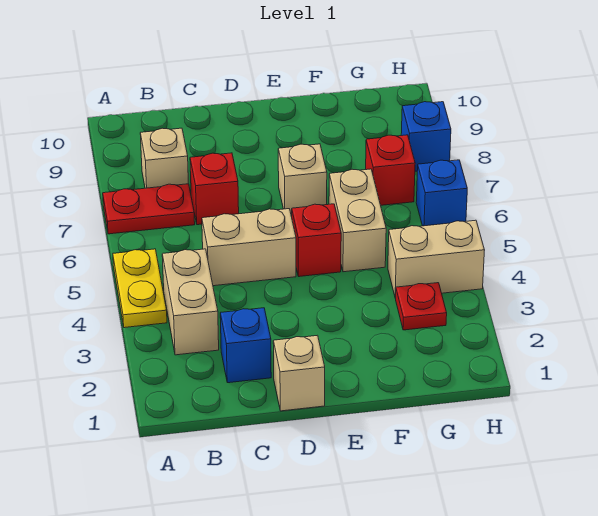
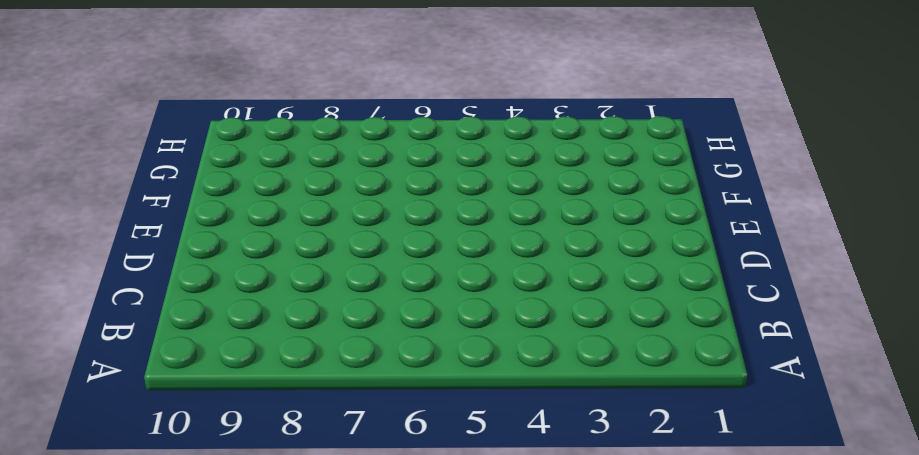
none -> yellow 1x2 plate [113,249,167,328]
none -> red 1x2 plate [103,184,195,234]
none -> tan 1x2 brick [162,249,219,355]

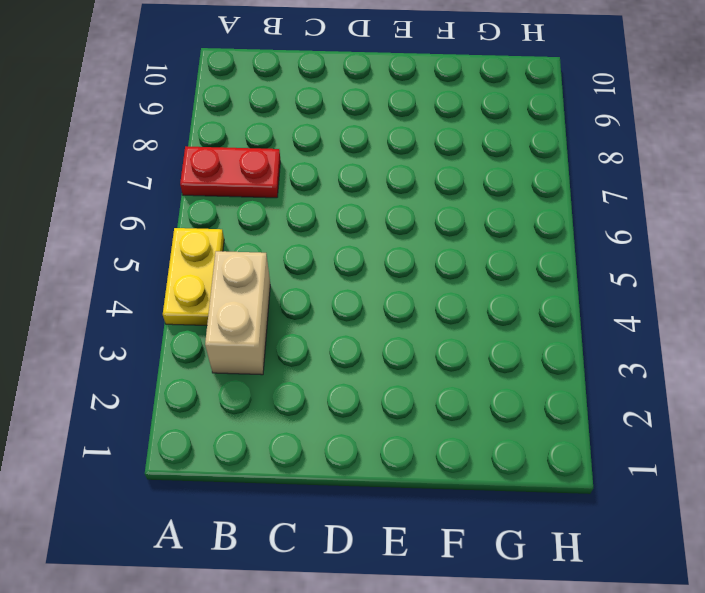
none -> tan 1x1 brick [140,128,188,188]
none -> blue 1x1 brick [220,308,271,383]
none -> tan 1x2 brick [202,209,296,286]

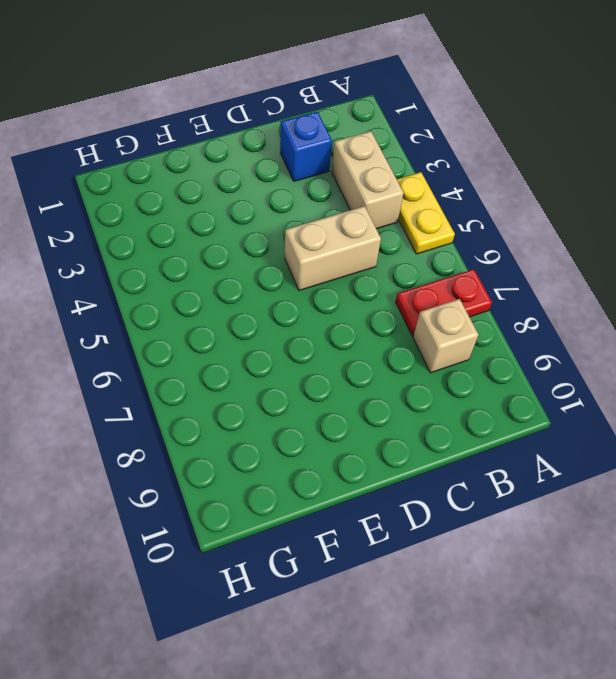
none -> red 1x1 brick [190,153,239,225]
none -> tan 1x1 brick [273,335,325,411]
none -> red 1x1 brick [292,204,341,277]

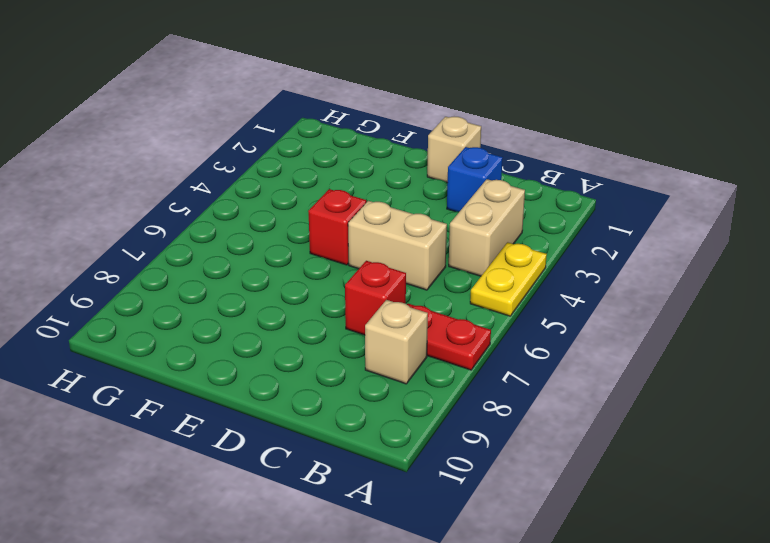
none -> tan 1x1 brick [278,144,327,215]
none -> tan 1x2 brick [329,169,386,272]
none -> red 1x1 plate [396,283,447,330]

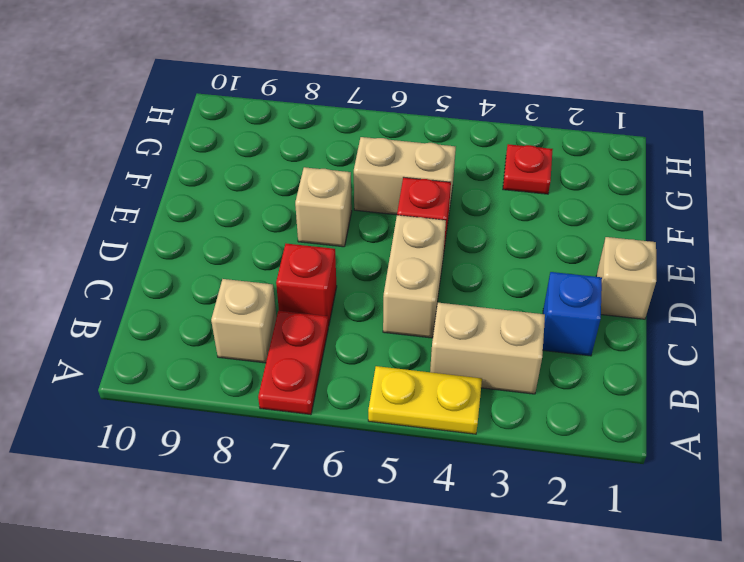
none -> tan 1x2 brick [388,220,485,298]
none -> red 1x1 brick [366,135,415,205]
none -> blue 1x1 brick [416,160,467,226]

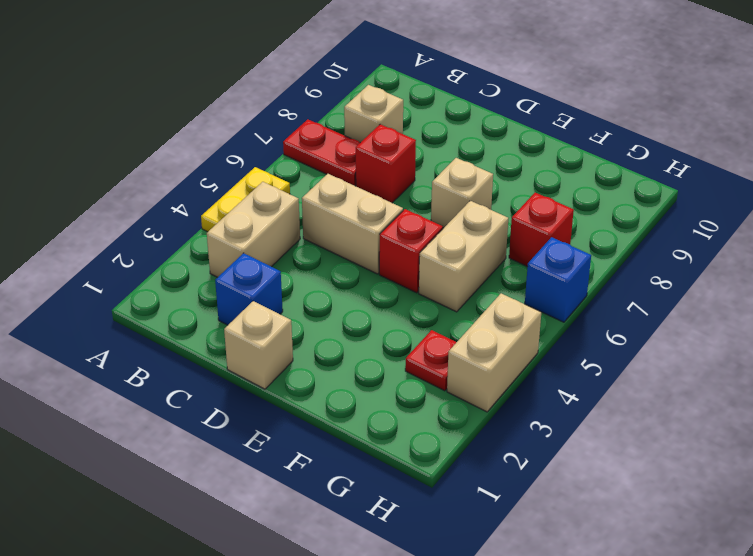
tan 1x2 brick [447,293,541,412] -> tan 1x2 brick turned to [388,220,485,298]
none -> blue 1x1 brick [401,102,451,171]

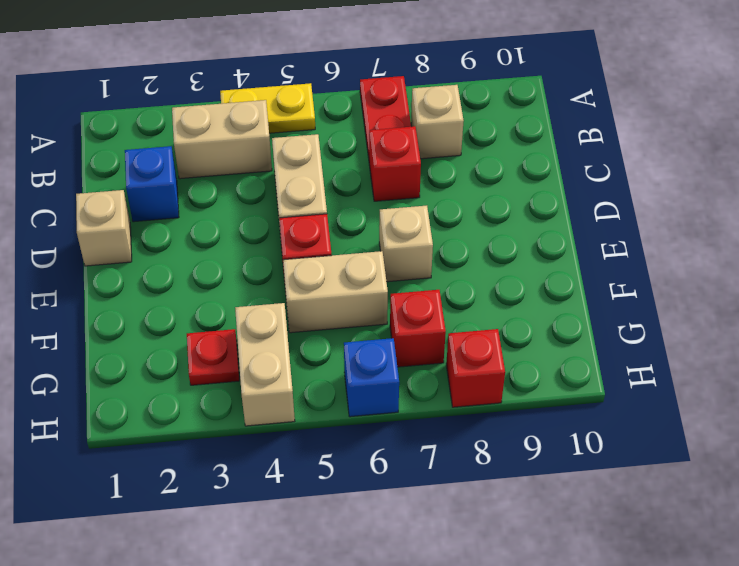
red 1x1 brick [446,329,505,407] -> blue 1x1 brick [401,102,451,171]

